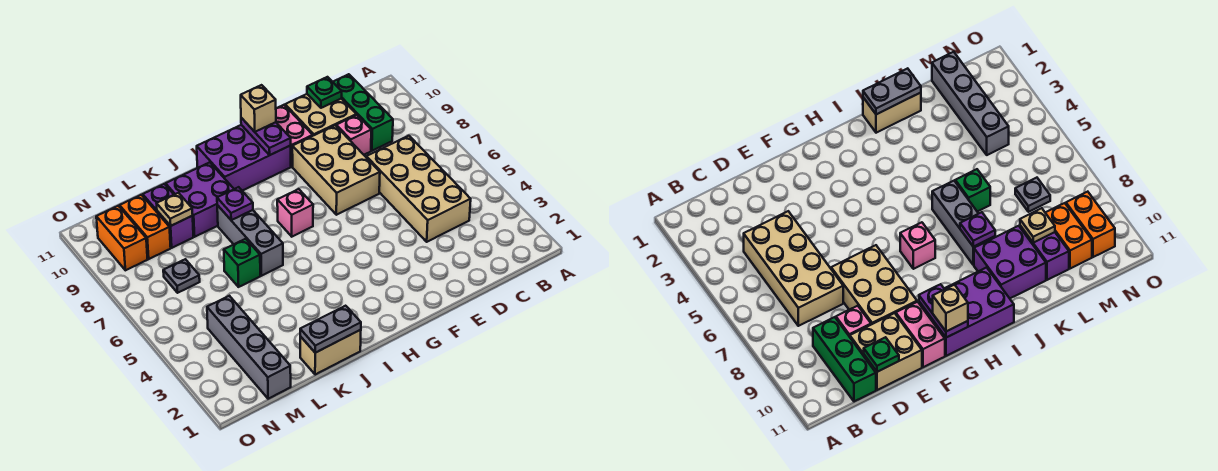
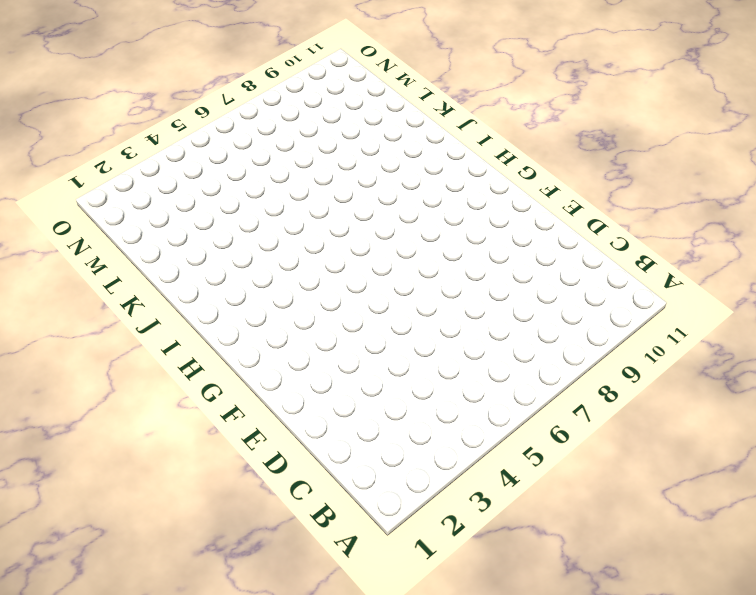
none -> tan 2x4 brick [366,136,471,242]
none -> green 1x3 brick [333,74,393,151]
none -> pink 1x1 brick [336,115,371,155]

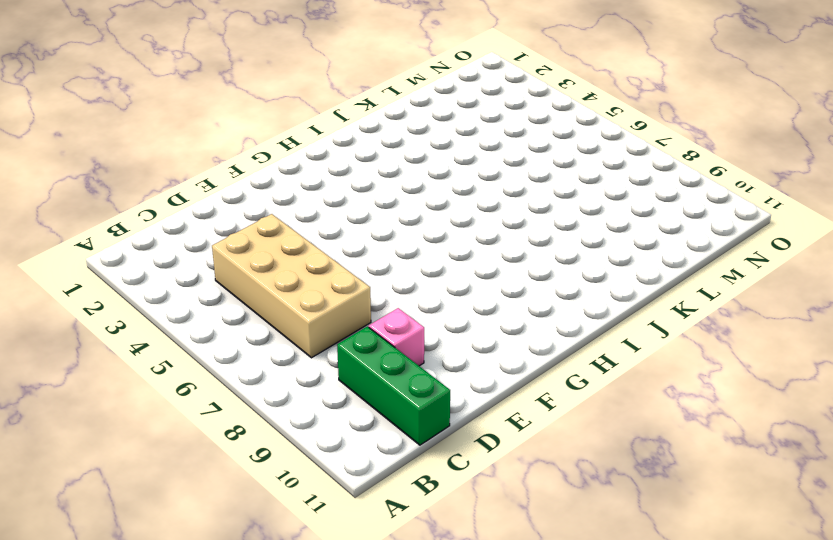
none -> tan 2x2 brick [285,94,356,136]
none -> tan 2x3 brick [292,125,380,215]
none -> pink 1x2 brick [276,105,313,167]

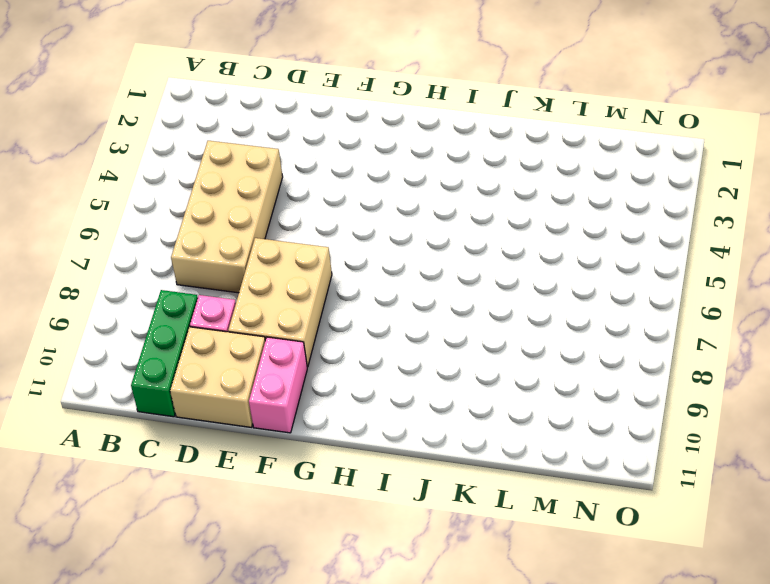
none -> purple 2x3 brick [197,125,291,191]
none -> pink 1x1 brick [277,189,313,237]
none -> tan 1x2 brick [300,330,361,375]

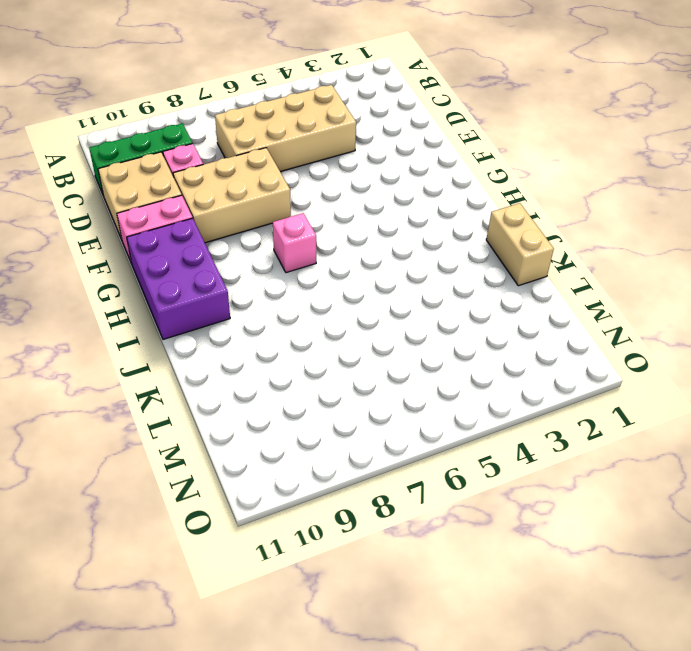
none -> grey 1x3 brick [217,205,283,276]
none -> purple 2x2 brick [166,162,234,237]
none -> green 1x1 brick [224,239,260,287]

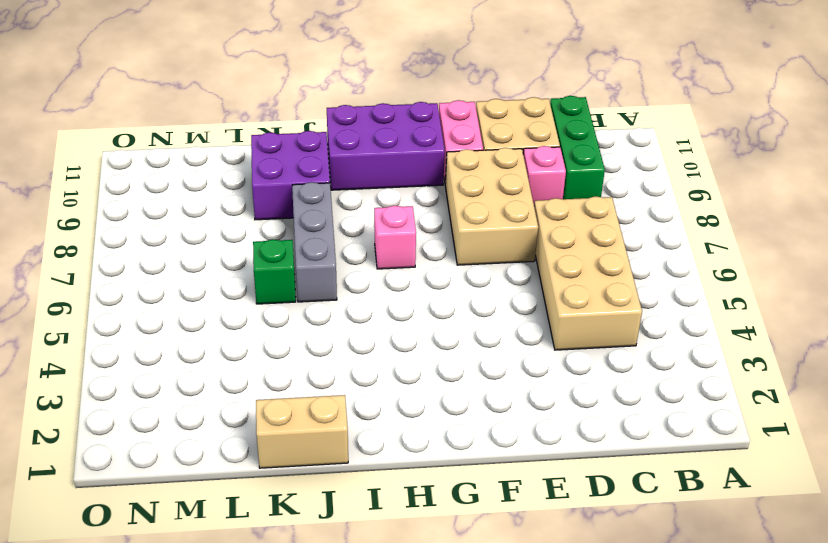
none -> purple 1x2 brick [143,184,193,248]
none -> grey 1x4 brick [207,296,291,399]
none -> grey 1x1 plate [163,259,200,293]

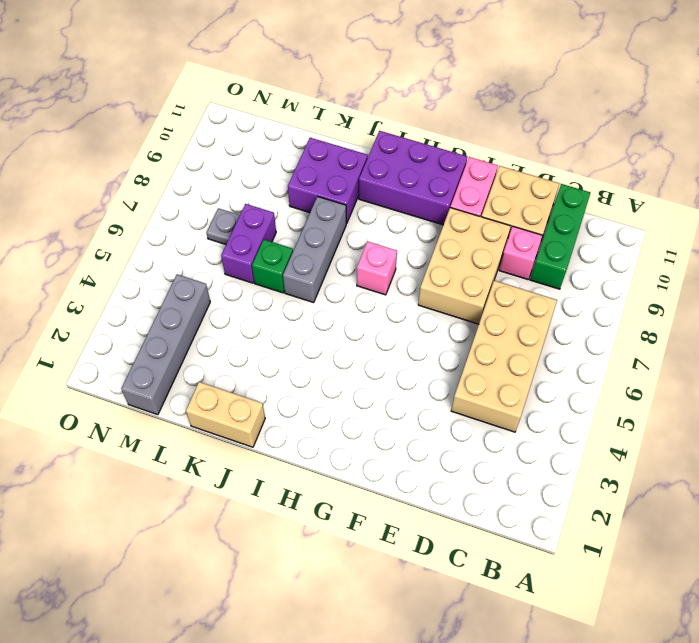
purple 1x2 brick [221,204,276,283] -> purple 1x2 brick moved to [143,184,193,248]
none -> orange 1x2 brick [120,195,171,259]
none -> orange 1x2 brick [96,206,148,270]
none -> green 1x1 plate [307,77,342,108]

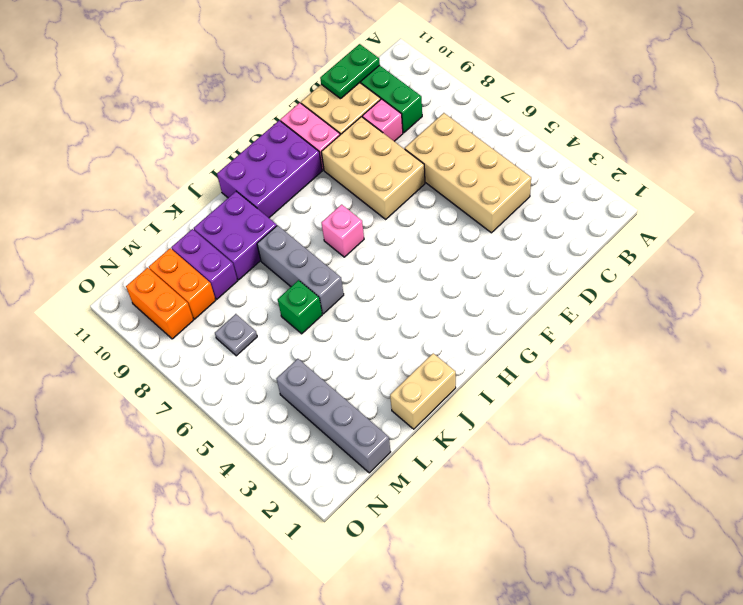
green 1x2 plate [320,44,380,99] -> green 1x1 plate [307,77,342,108]
none -> purple 1x2 plate [241,118,291,155]
none -> grey 1x2 plate [300,306,361,353]
none -> purple 1x1 plate [217,187,253,220]

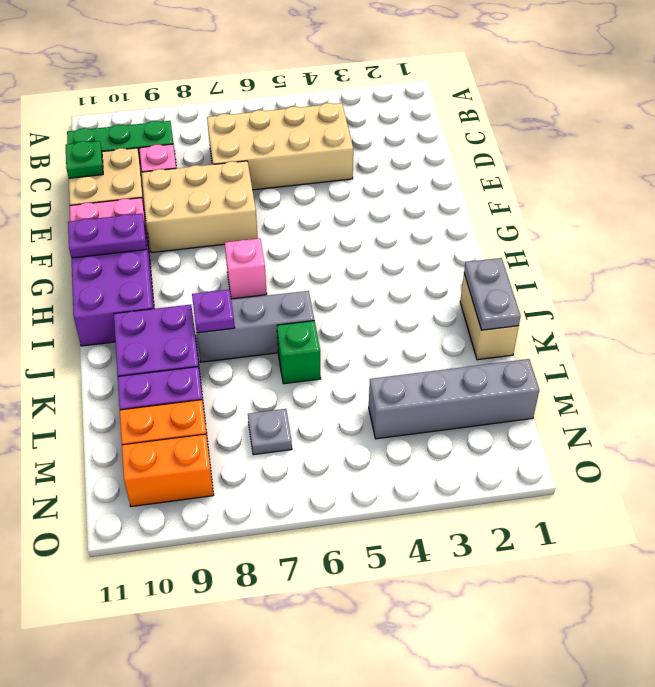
none -> tan 1x1 plate [157,193,193,226]
none -> tan 1x1 brick [241,85,276,132]

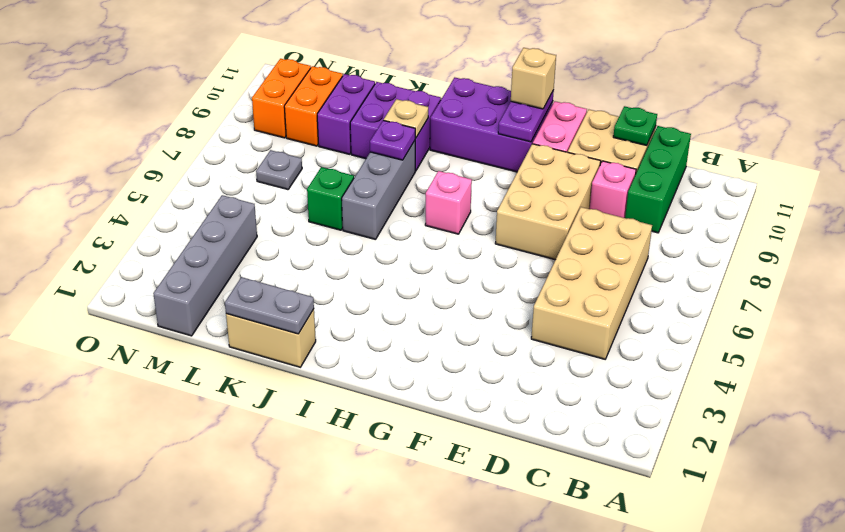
tan 1x1 plate [384,99,428,138] -> tan 1x1 plate moved to [157,193,193,226]

